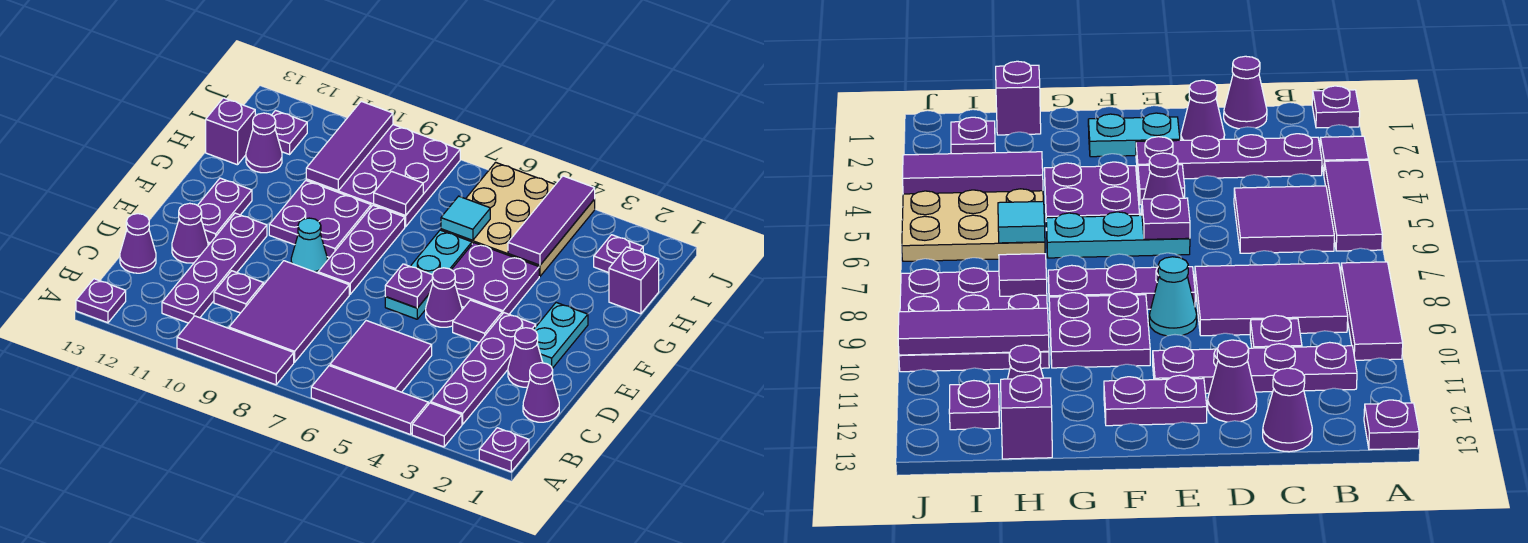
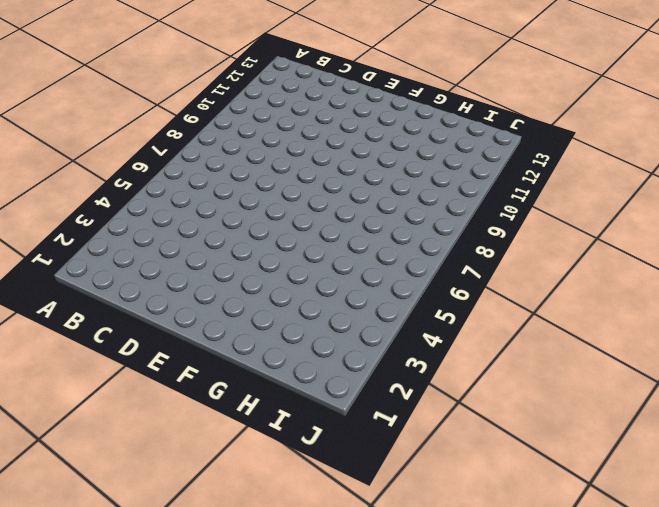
none -> purple 1x1 plate [479,428,529,472]
none -> purple 1x1 tile [412,403,462,447]
none -> purple 1x3 tile [311,366,428,435]
none -> purple 1x3 tile [177,316,294,385]

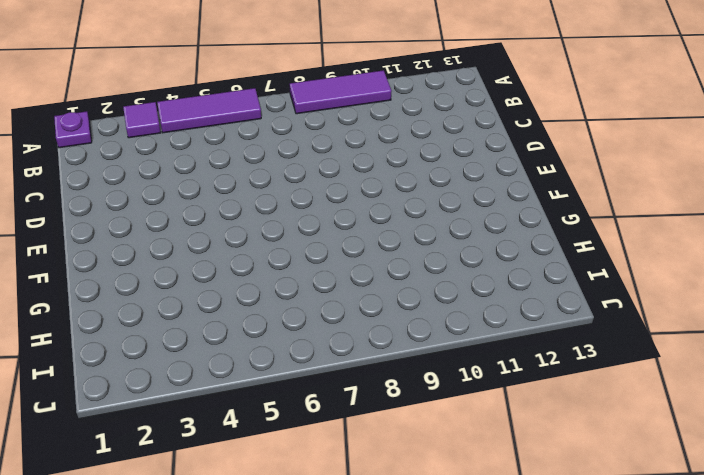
none -> purple 1x1 plate [76,279,126,323]
none -> purple 1x4 plate [431,313,536,424]
none -> purple 2x2 tile [330,321,432,392]
none -> purple 2x3 tile [229,261,349,362]

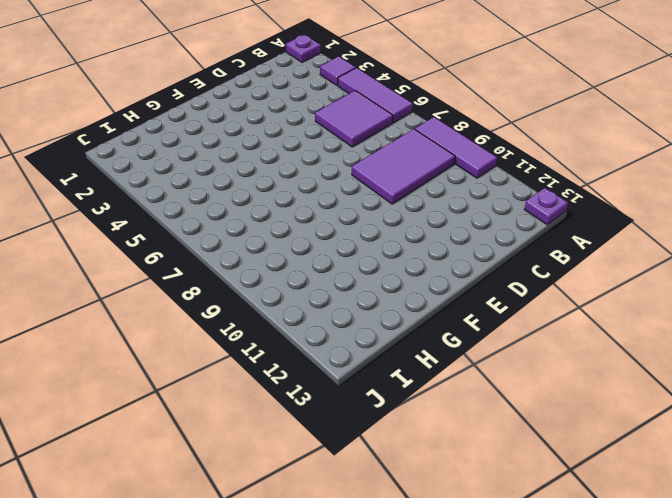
none -> purple 1x4 plate [431,313,536,424]
none -> purple 1x4 plate [162,213,267,323]
none -> purple 1x1 cone [523,363,559,422]
none -> purple 1x1 plate [214,271,264,313]

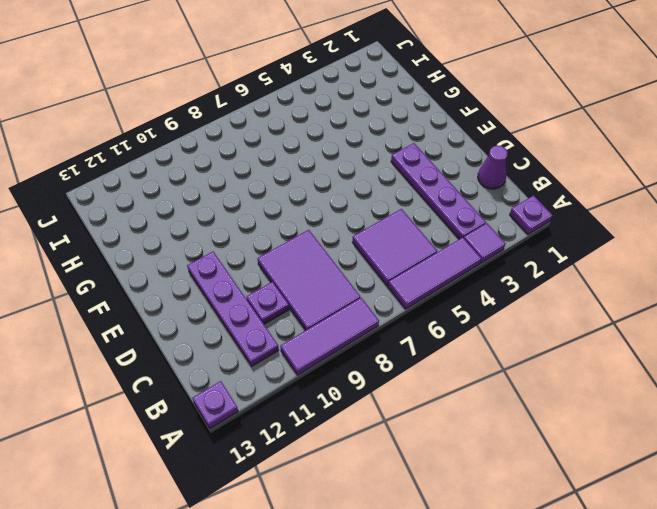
none -> purple 1x1 cone [120,214,156,273]
none -> purple 1x1 cone [508,328,543,387]
none -> purple 1x1 cone [172,203,208,263]
none -> cyan 1x2 plate [534,303,588,368]

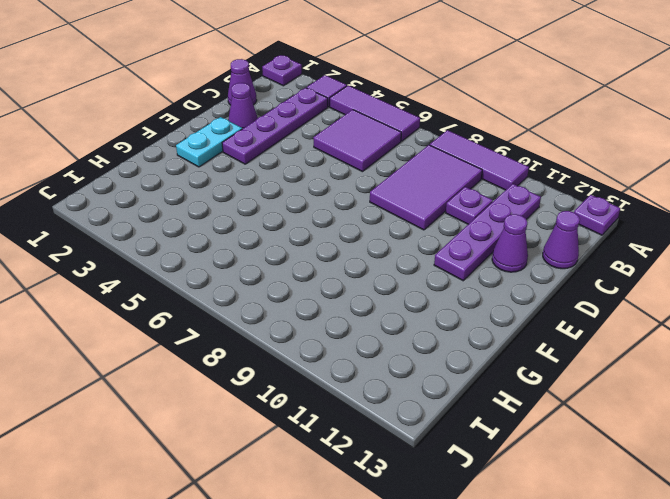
none -> purple 1x1 tile [453,300,502,342]
none -> purple 1x1 cone [426,268,462,327]
none -> cyan 1x3 plate [385,230,472,319]
none -> purple 1x3 plate [318,205,405,294]

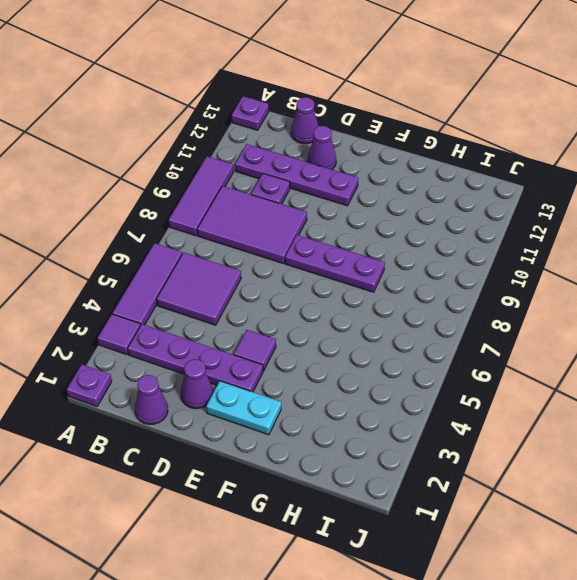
none -> purple 1x1 cone [426,268,462,327]
none -> cyan 1x3 plate [385,230,472,319]
none -> cyan 1x1 cone [291,218,327,273]
none -> purple 1x2 plate [198,178,252,243]

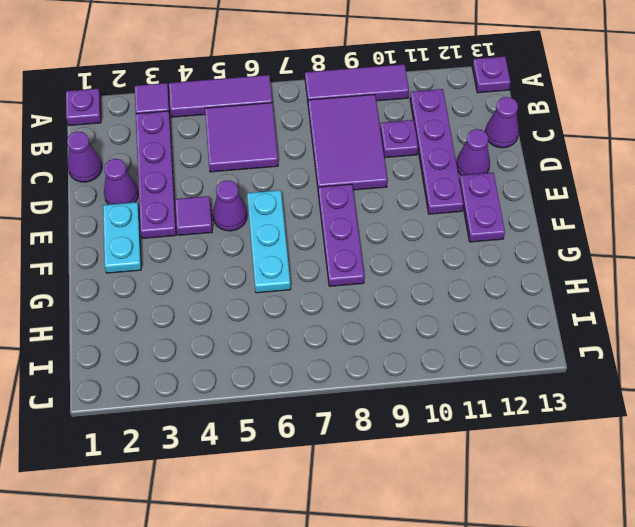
none -> cyan 1x1 cone [291,218,327,273]
none -> purple 2x2 plate [451,243,539,314]
none -> purple 2x2 plate [269,181,371,258]
none -> purple 1x1 brick [609,247,659,314]

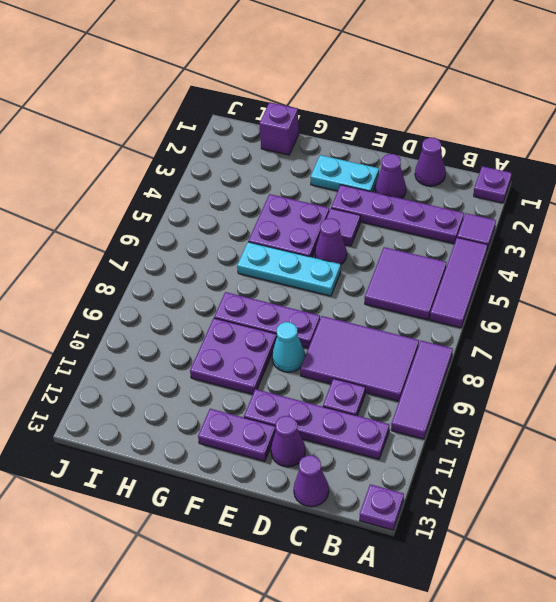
none -> tan 3x3 plate [441,162,595,276]
none -> purple 3x3 plate [306,125,460,227]
none -> purple 1x1 cone [246,113,282,173]
none -> purple 1x1 brick [206,98,255,165]

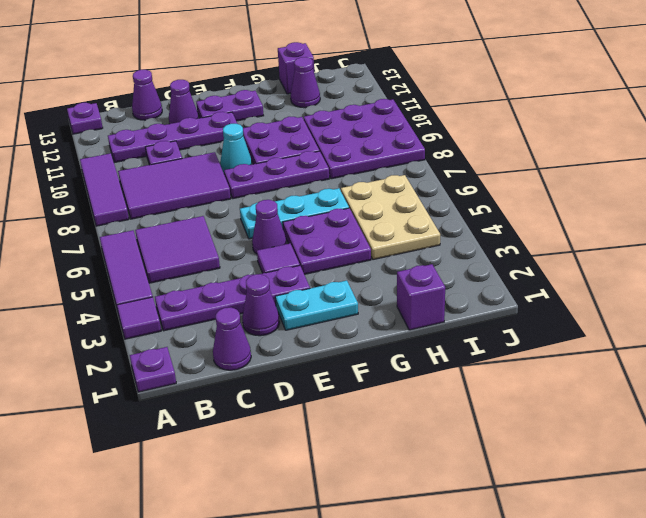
tan 2x3 plate [341,175,440,260] -> tan 3x3 plate [441,162,595,276]
none -> purple 1x1 plate [594,235,643,273]
none -> purple 1x1 plate [272,111,307,154]
none -> purple 1x1 plate [385,264,433,308]
none -> purple 1x3 tile [508,176,595,265]

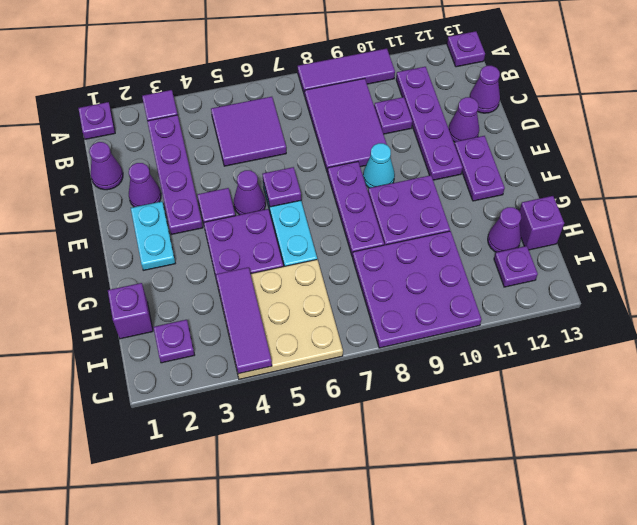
none -> purple 1x3 tile [311,366,428,435]
none -> cyan 1x1 tile [441,196,490,240]
none -> purple 1x1 tile [374,171,423,216]
none -> purple 1x3 tile [306,101,393,191]

